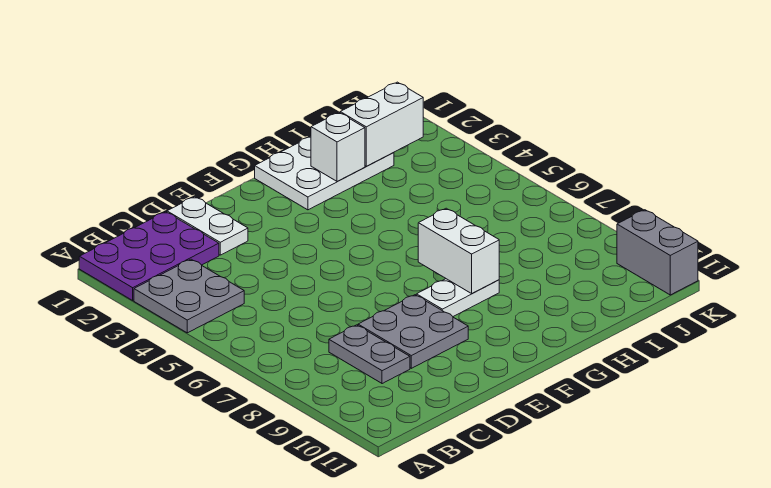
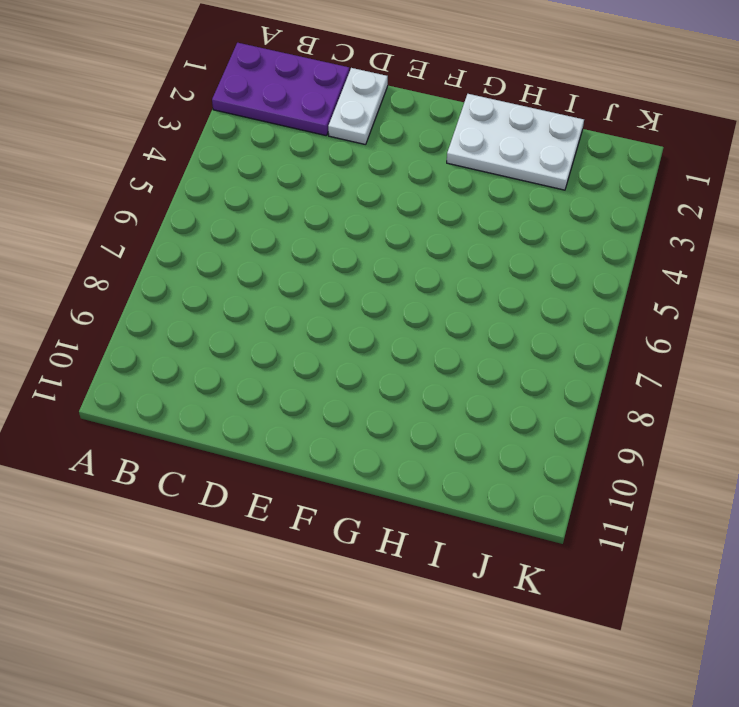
none -> grey 2x2 plate [134,259,244,333]
none -> grey 1x2 plate [329,325,410,384]

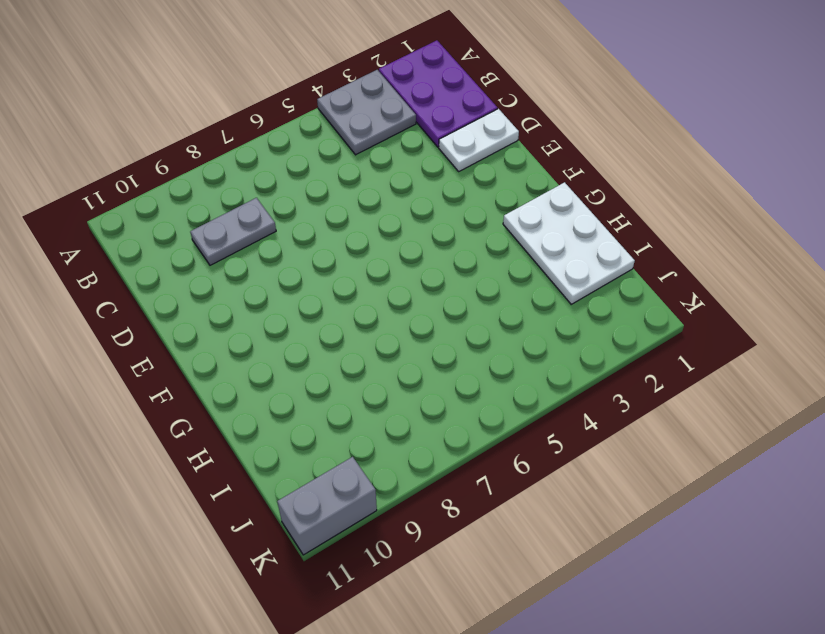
none -> grey 2x2 plate [358,295,468,368]
none -> white 1x2 plate [416,279,499,316]

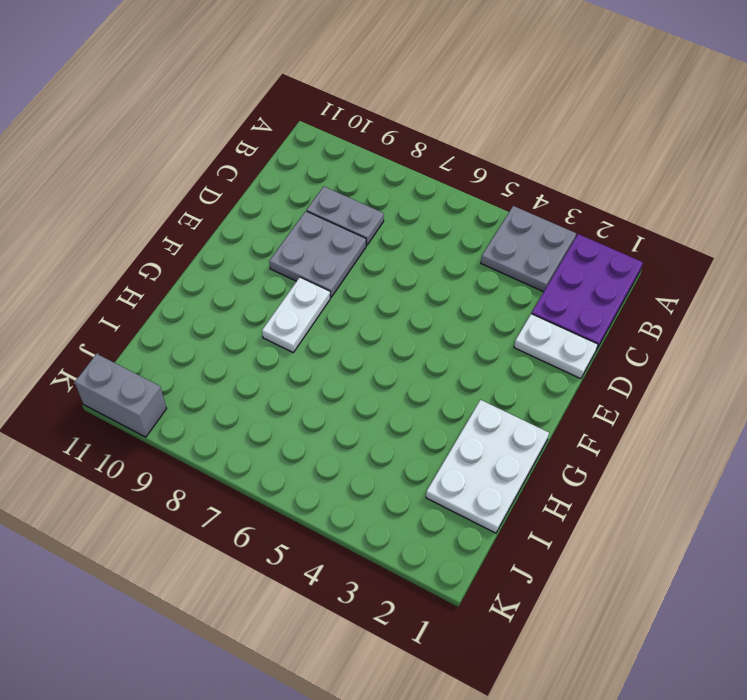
none -> white 1x2 brick [418,208,499,293]
none -> white 1x1 brick [311,113,365,182]

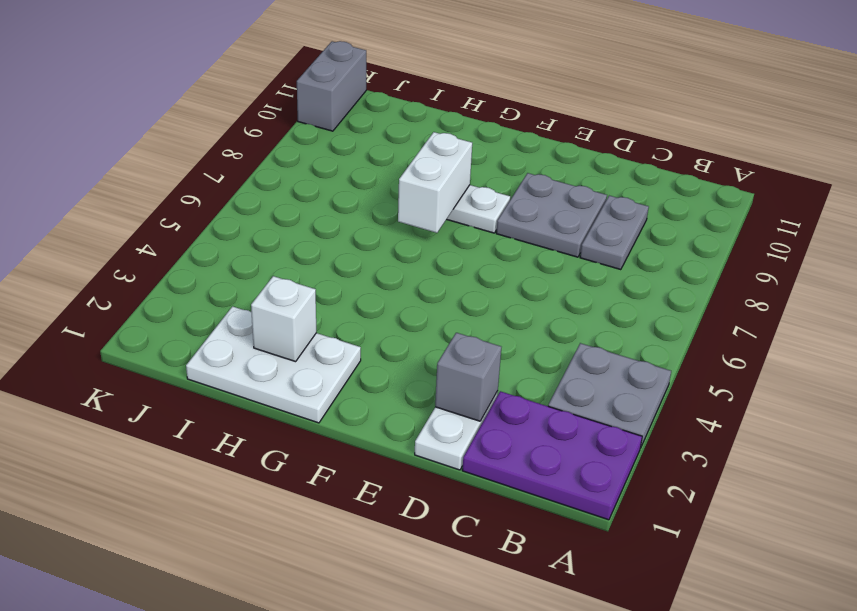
grey 1x1 brick [435,333,501,421] -> none
none -> white 1x2 brick [340,82,423,166]

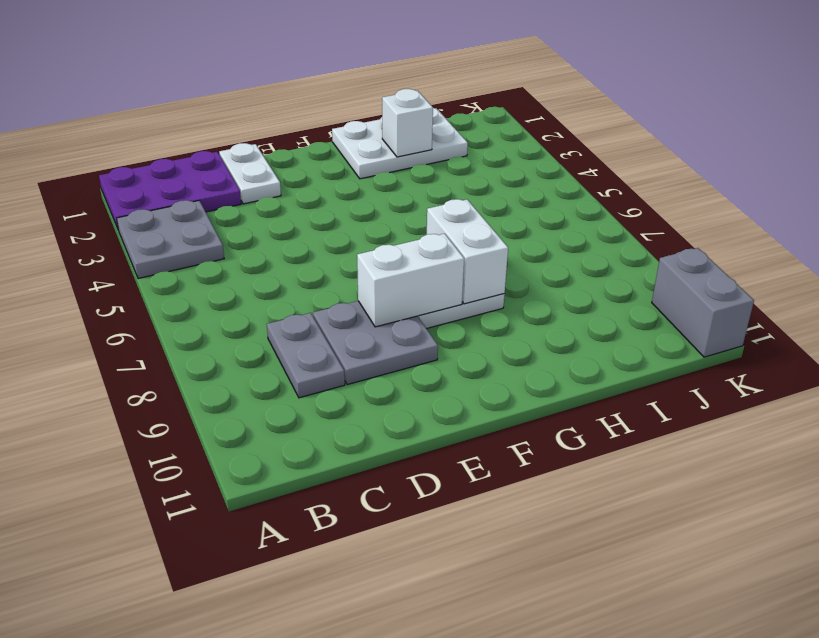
white 1x2 brick [357,234,464,327] -> white 1x2 brick moved to [340,82,423,166]

